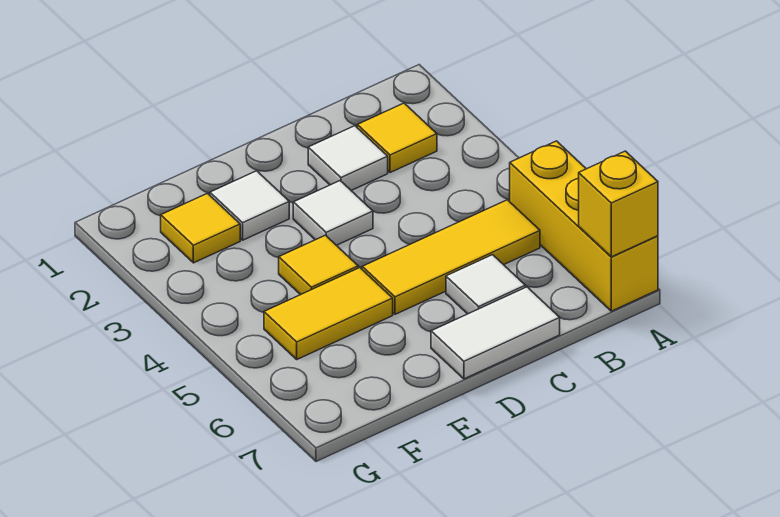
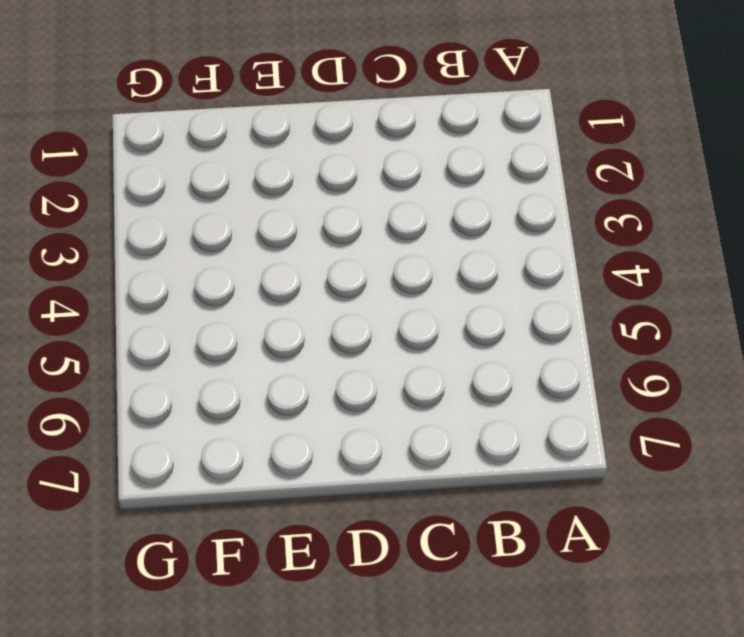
none -> yellow 1x3 brick [510,141,658,311]
none -> yellow 1x1 tile [357,103,437,173]
none -> yellow 1x3 tile [362,200,540,314]

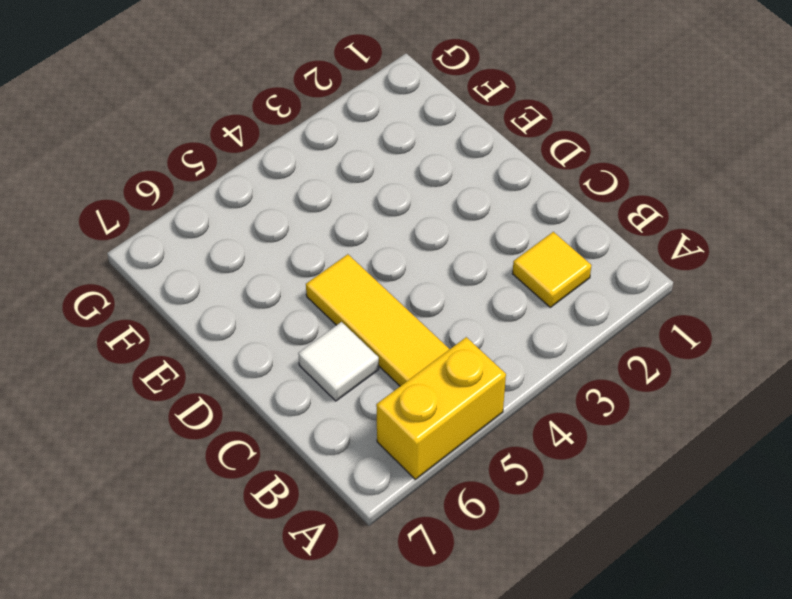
yellow 1x2 brick [376,337,506,479] -> yellow 1x3 brick [510,141,658,311]
none -> white 1x1 tile [308,126,388,190]
none -> white 1x2 tile [431,287,560,379]
none -> white 1x1 tile [293,181,373,245]

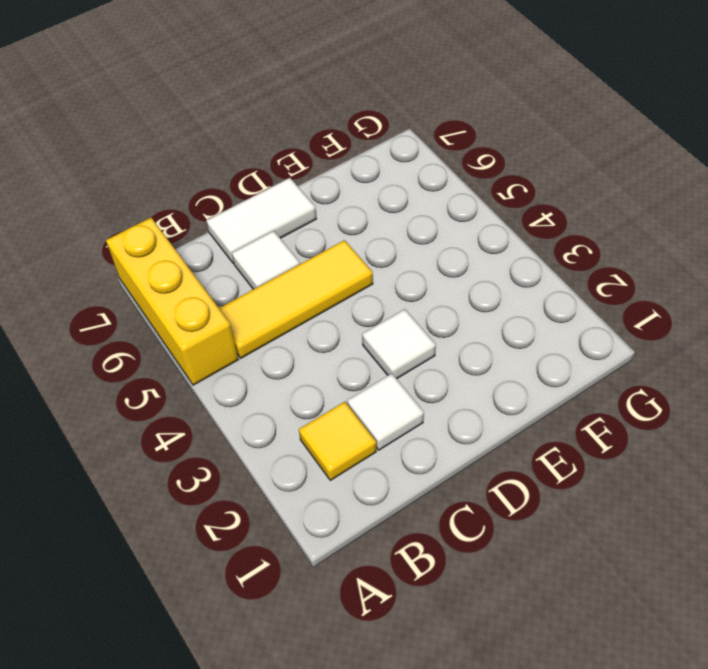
none -> white 1x1 tile [210,171,289,240]
none -> yellow 1x1 tile [279,235,358,295]
none -> yellow 1x2 tile [264,268,393,359]

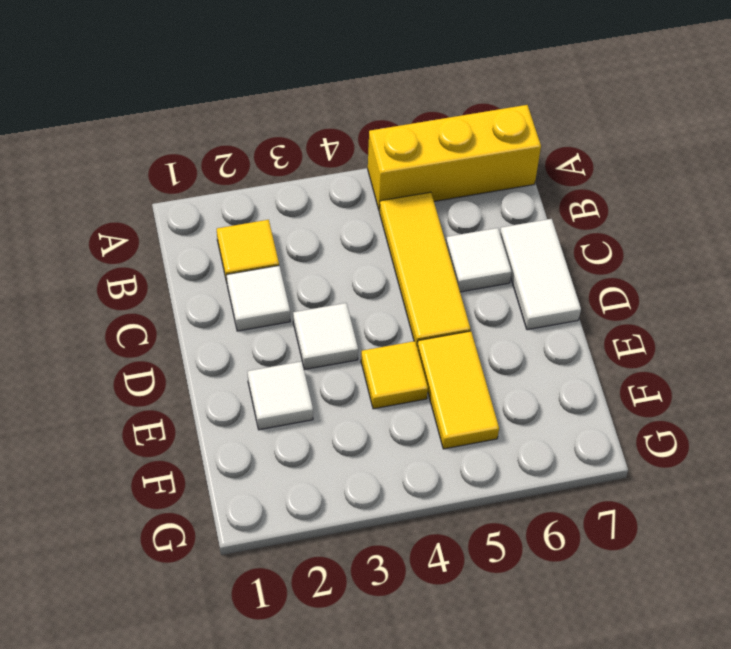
none -> yellow 1x1 tile [161,193,240,263]
none -> yellow 1x1 brick [579,151,658,257]

